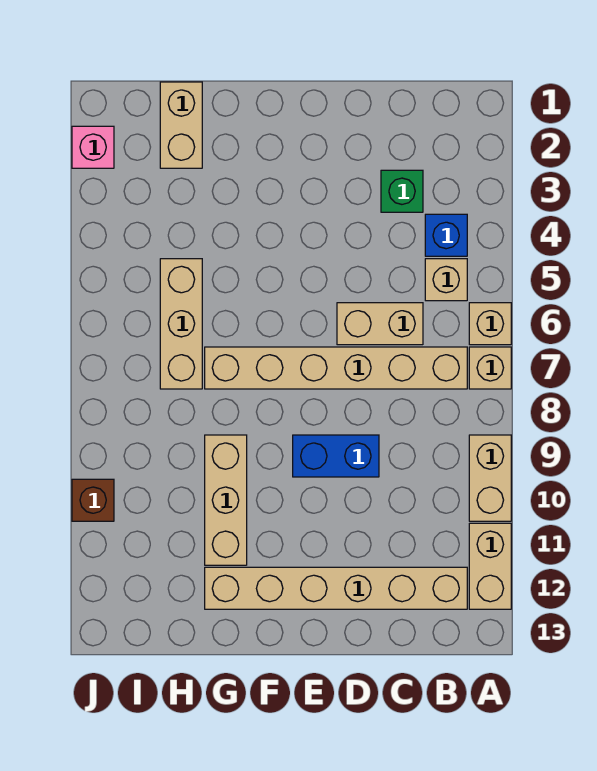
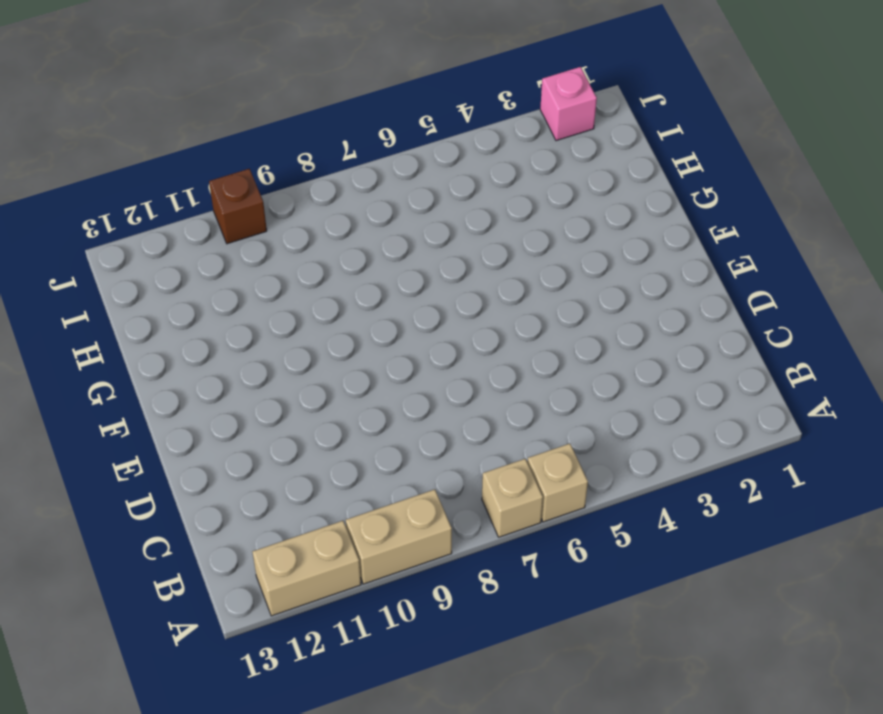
none -> blue 1x1 brick [425,214,467,256]
none -> tan 1x1 brick [425,259,467,301]
none -> tan 1x6 brick [205,347,467,389]

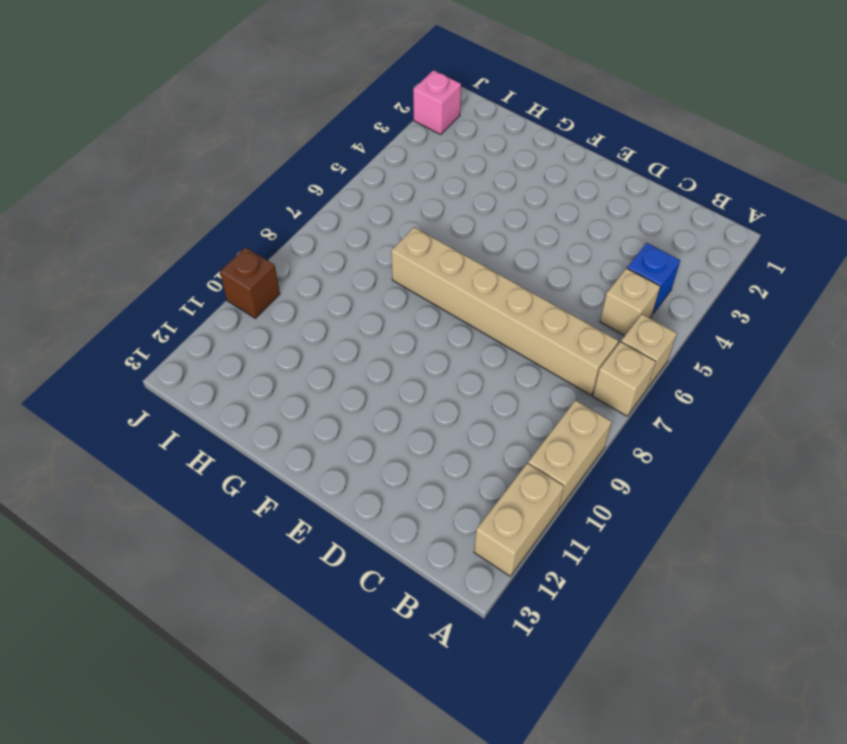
none -> tan 1x6 brick [205,567,467,609]
none -> green 1x1 brick [381,170,423,212]
none -> tan 1x2 brick [337,303,423,345]

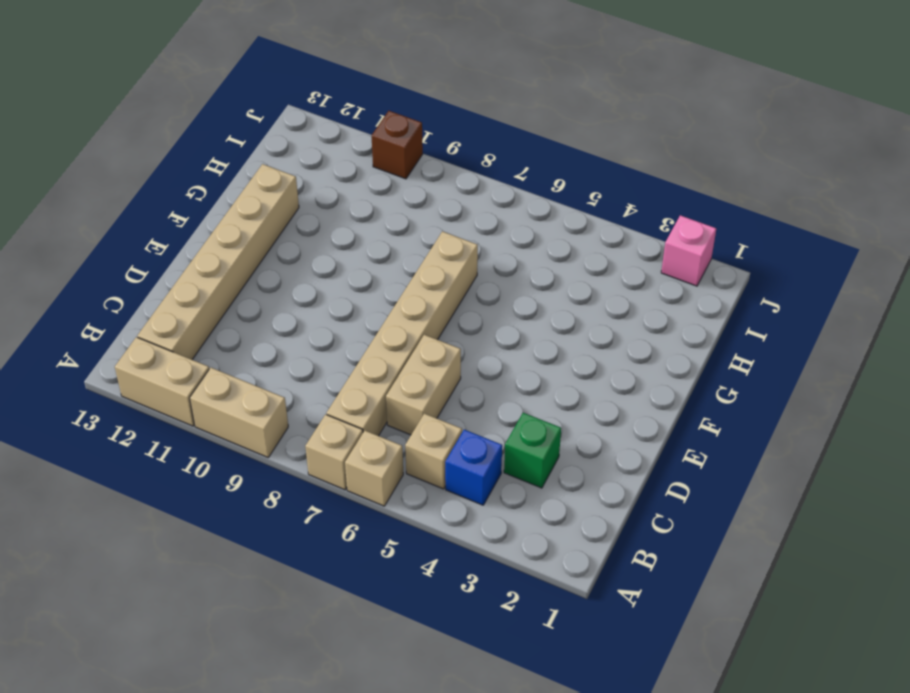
none -> blue 1x2 brick [293,435,379,477]
none -> tan 1x3 brick [205,435,247,565]
none -> tan 1x2 brick [160,82,202,168]

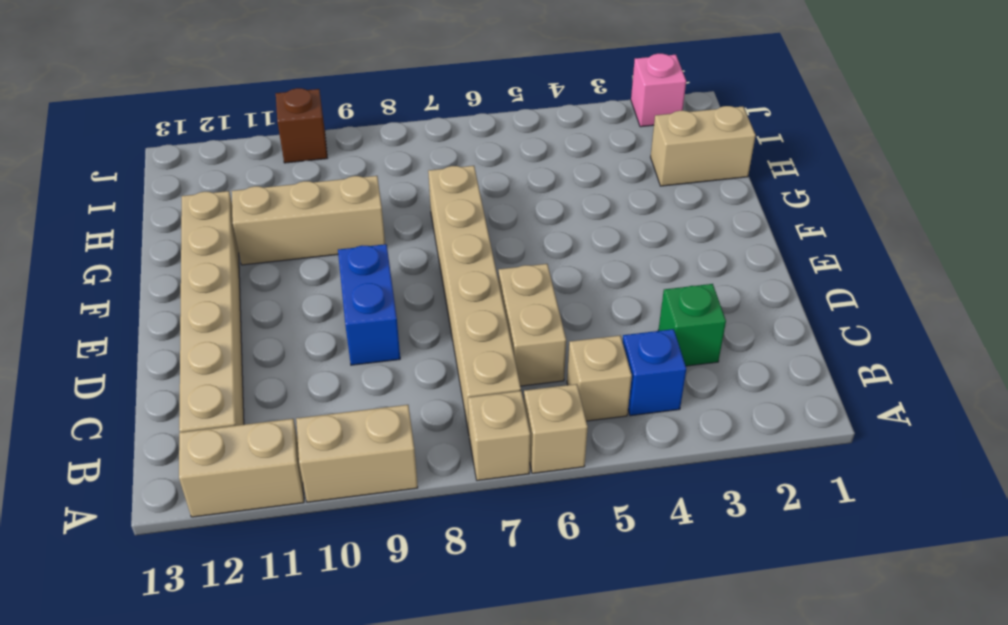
none -> tan 1x3 brick [160,259,202,389]

